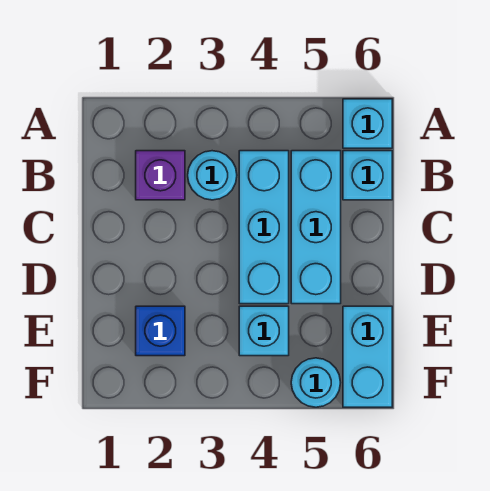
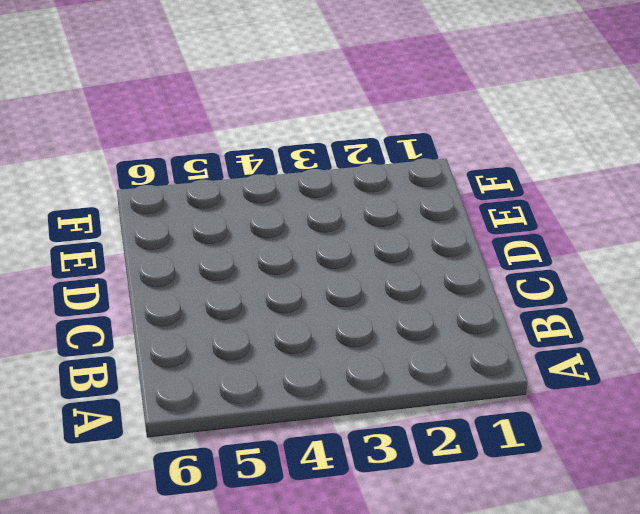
none -> cyan 1x1 brick [343,99,392,148]
none -> purple 1x1 brick [136,151,185,200]

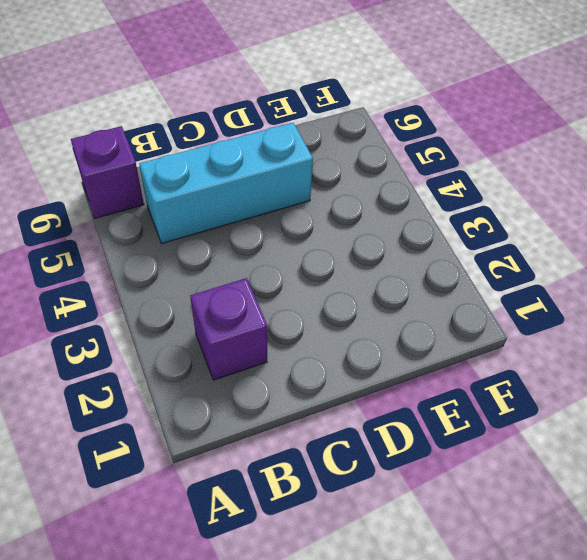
purple 1x1 brick [71,126,144,218] -> cyan 1x1 brick [343,99,392,148]
none -> cyan 1x1 round brick [188,151,237,200]
none -> cyan 1x3 brick [239,151,289,304]

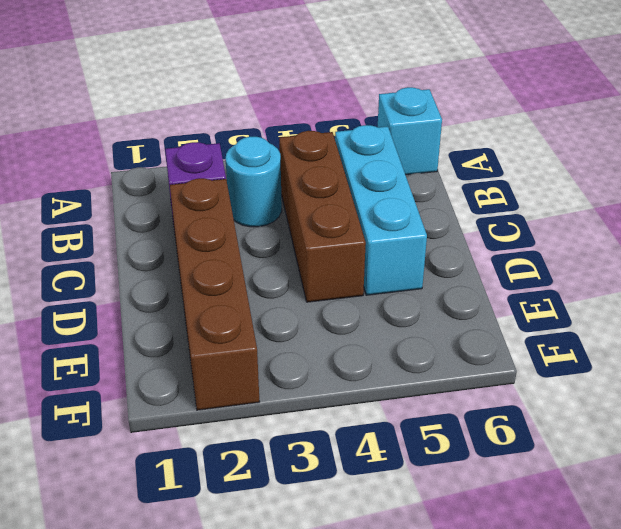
brown 1x3 brick [279,131,366,302] -> cyan 1x3 brick [239,151,289,304]
brown 1x4 brick [170,178,260,410] -> blue 1x1 brick [136,306,185,356]
none -> cyan 1x1 brick [343,151,392,200]
none -> cyan 1x1 brick [239,306,289,356]

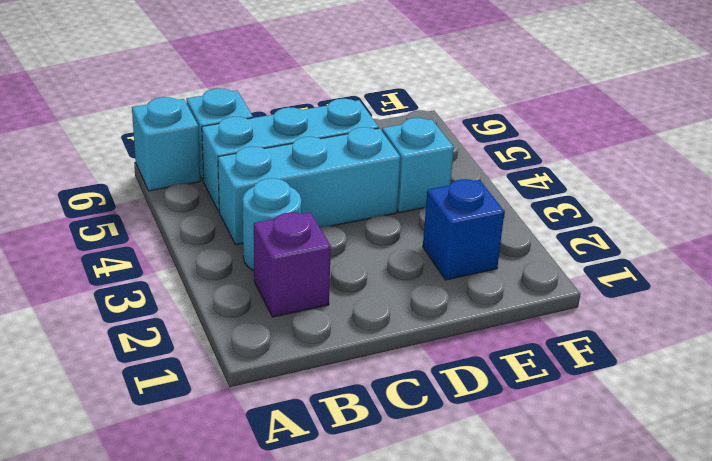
none -> cyan 1x2 brick [343,306,392,407]
none -> cyan 1x1 round brick [291,358,341,407]

